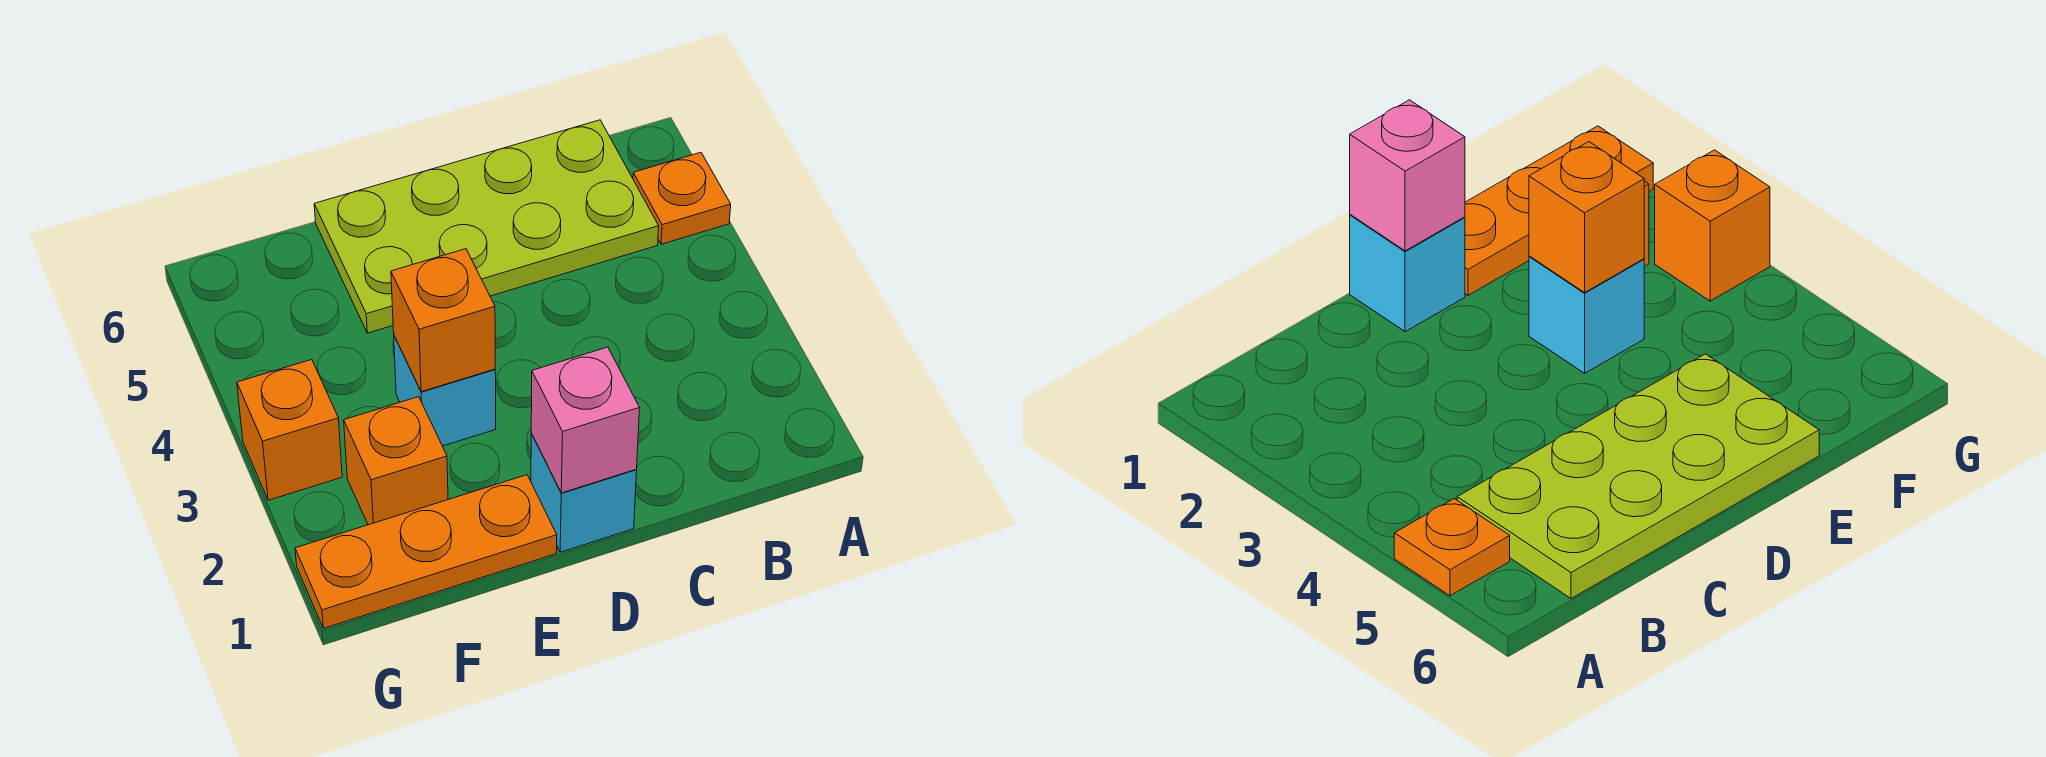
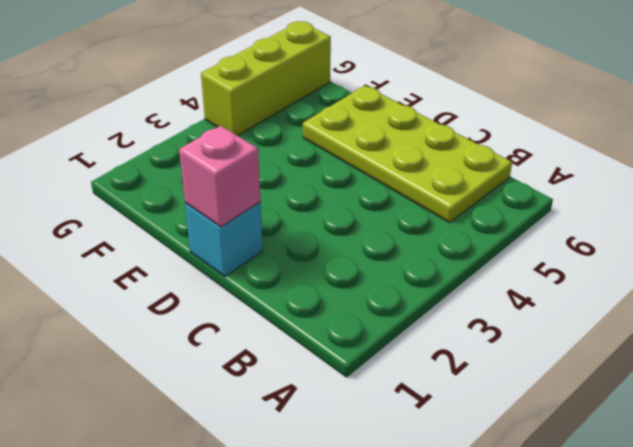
lime 1x3 brick [201,21,331,136] -> none
none -> orange 1x1 plate [633,152,731,244]
none -> orange 1x3 plate [295,475,557,628]

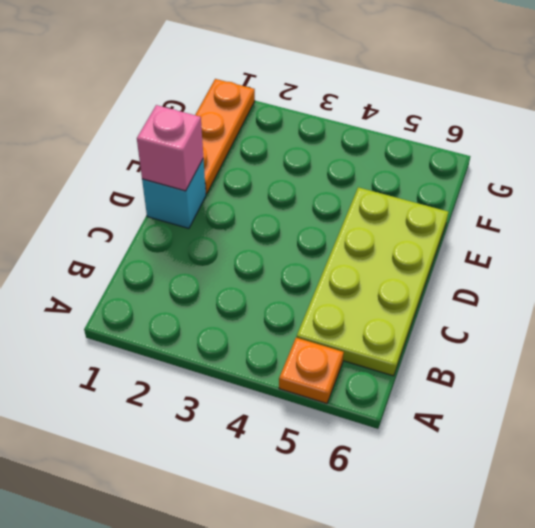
none -> cyan 1x1 brick [394,336,496,446]
none -> orange 1x1 brick [344,397,448,525]

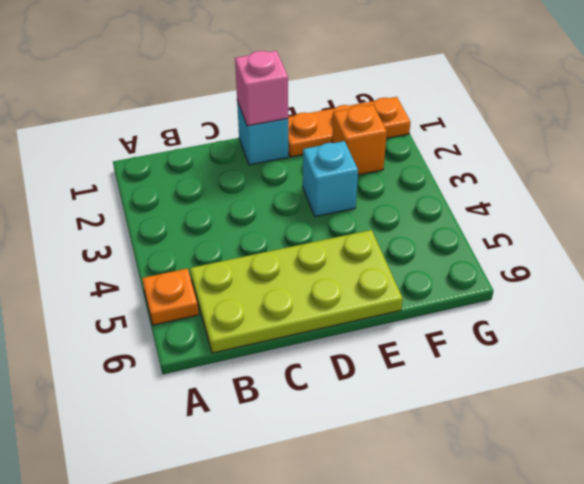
none -> orange 1x1 brick [237,360,342,500]
none -> orange 1x1 brick [391,249,495,392]

